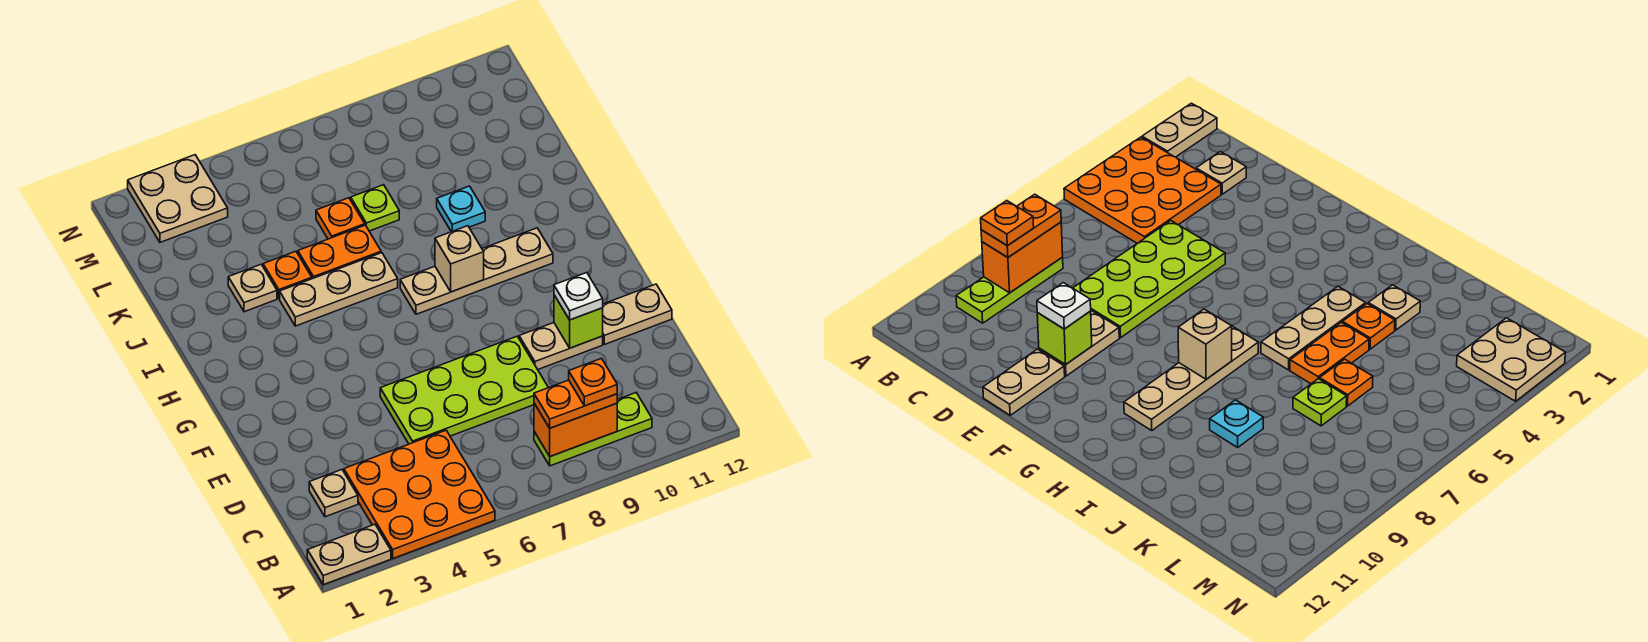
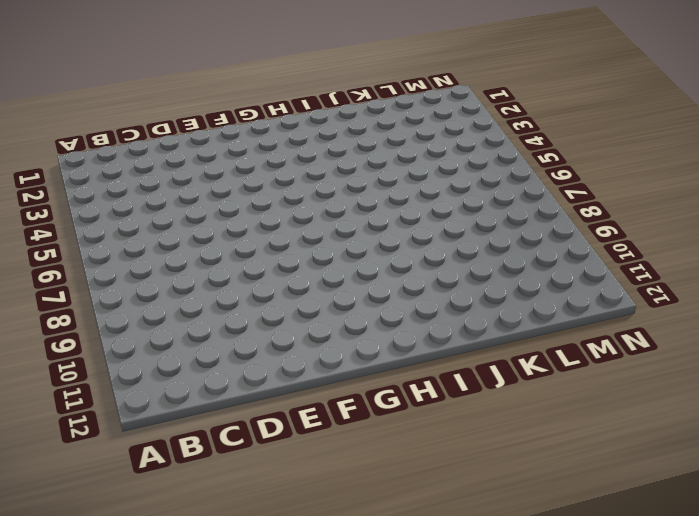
none -> tan 1x2 plate [307,524,391,585]
none -> orange 3x3 plate [344,430,495,558]
none -> lime 1x3 plate [534,393,652,466]

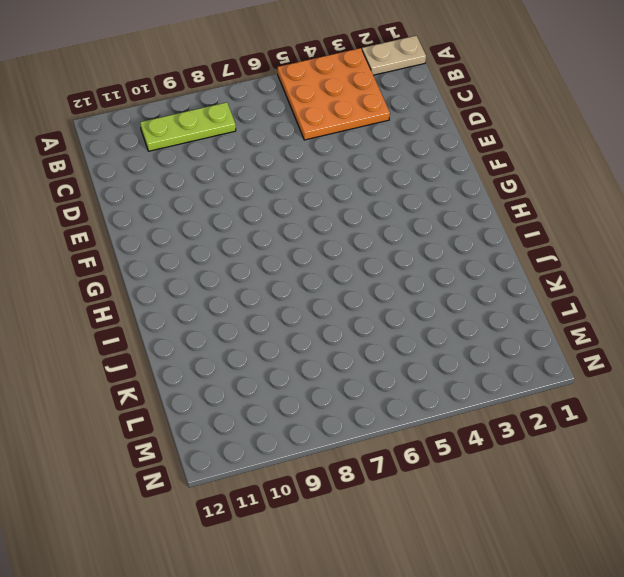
none -> tan 1x1 plate [309,470,358,517]
none -> lime 2x4 plate [380,336,548,444]
none -> tan 1x2 plate [519,323,603,369]

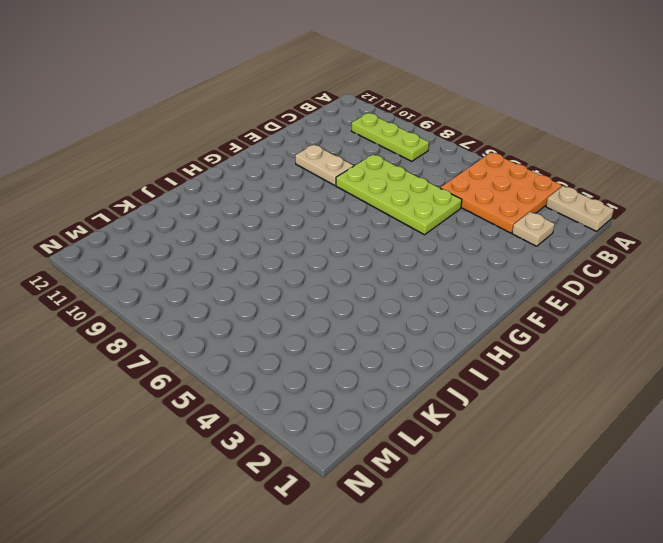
none -> tan 1x2 plate [603,284,672,344]
none -> tan 1x4 plate [400,228,553,314]
none -> tan 1x3 plate [280,253,398,326]

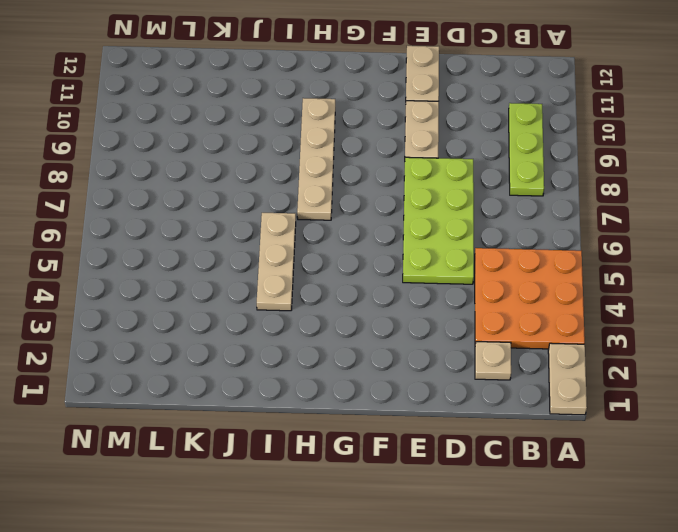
none -> tan 1x1 plate [228,265,277,312]
none -> orange 1x1 plate [263,251,312,299]
none -> orange 1x2 plate [298,225,381,279]

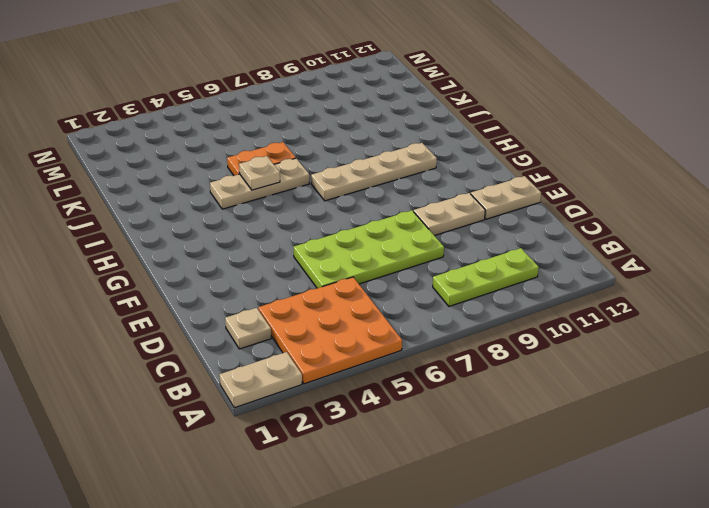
tan 1x1 plate [239,156,280,190] -> tan 1x1 plate moved to [228,265,277,312]
none -> orange 1x1 plate [263,251,312,299]
none -> cyan 1x1 plate [437,186,485,232]
none -> orange 1x1 plate [316,198,365,239]

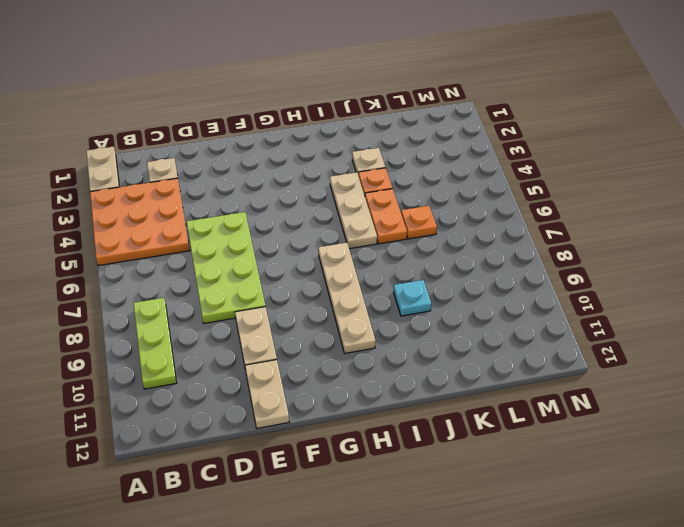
none -> lime 1x1 plate [351,185,399,231]
none -> tan 2x2 plate [128,155,228,242]
none -> orange 1x2 brick [534,403,617,457]

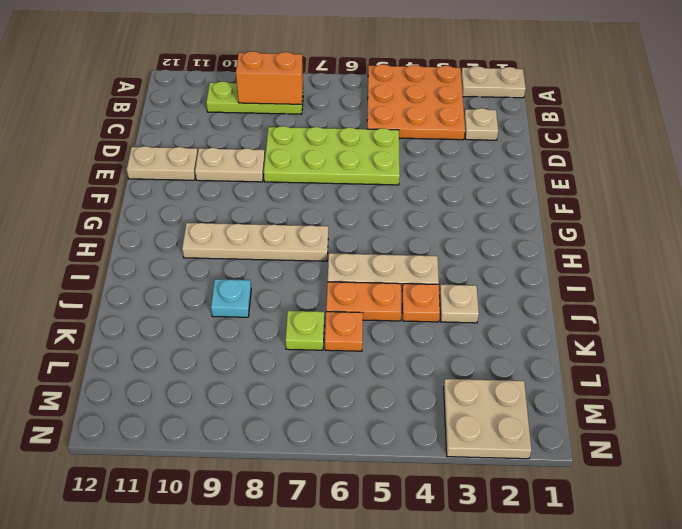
none -> lime 1x1 brick [554,295,603,348]
none -> tan 1x1 brick [435,226,484,292]
none -> orange 1x2 plate [534,380,617,428]

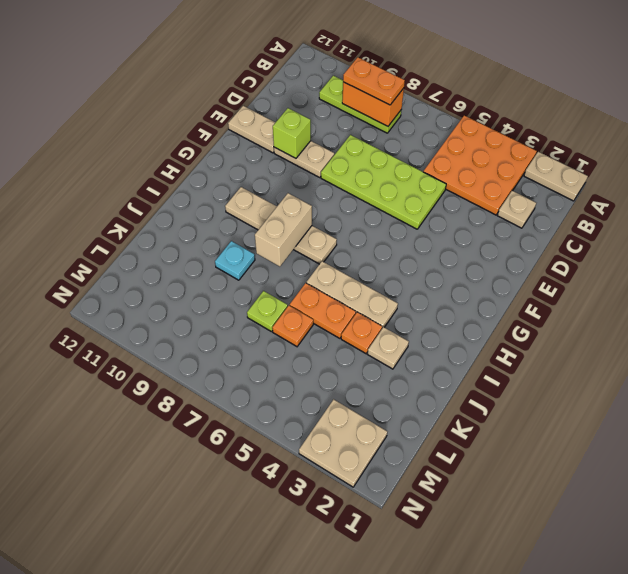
tan 1x2 brick [255,193,312,267] -> tan 1x1 brick [435,226,484,292]
none -> white 1x1 plate [554,273,603,320]
none -> orange 1x1 plate [569,358,617,406]

